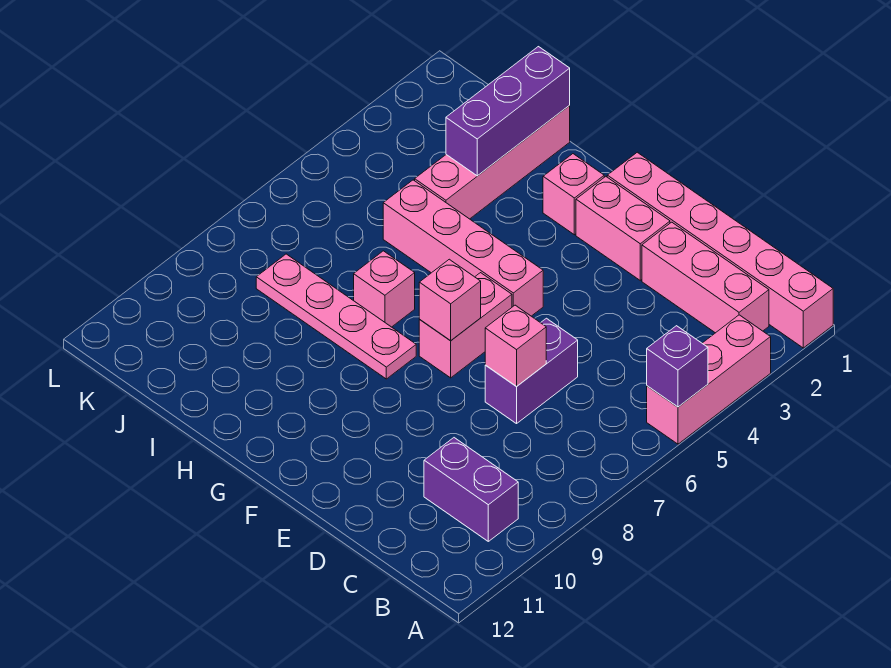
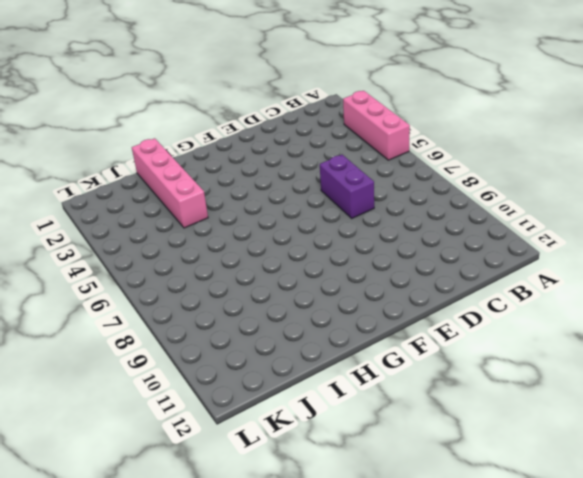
none -> pink 1x6 brick [607,152,833,348]
none -> pink 1x3 brick [642,222,769,333]
none -> purple 1x2 brick [424,438,518,541]

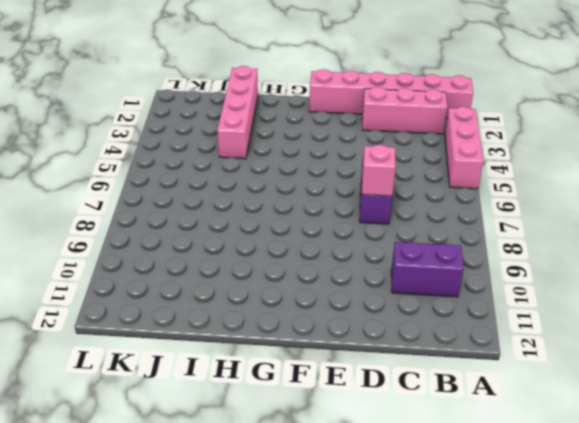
none -> pink 1x2 brick [576,177,670,280]
none -> pink 1x4 brick [383,180,543,316]
none -> pink 1x2 brick [419,273,512,378]

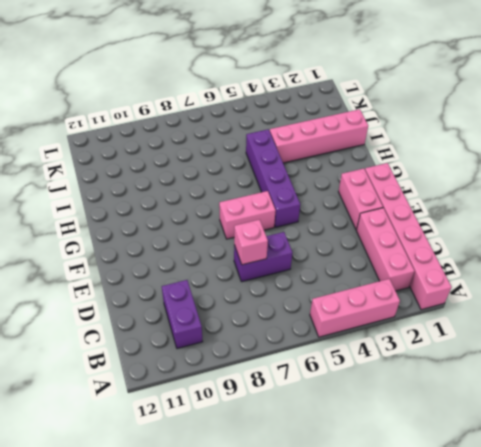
purple 1x4 brick [246,129,300,227] -> pink 1x4 brick [383,180,543,316]
none -> pink 1x1 brick [543,154,604,235]
none -> pink 1x4 plate [256,254,416,379]
none -> pink 1x1 brick [354,251,415,327]

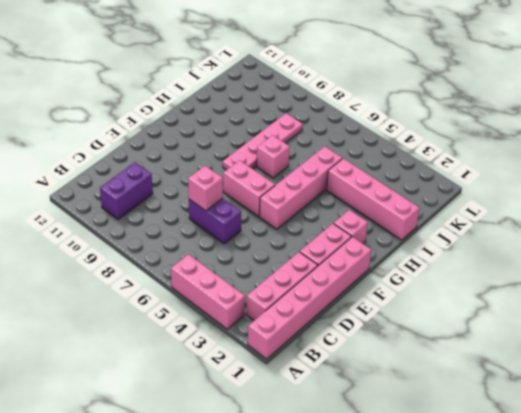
none -> purple 1x1 brick [647,326,708,407]
none -> pink 1x1 brick [419,259,481,341]
none -> purple 1x3 brick [446,47,570,176]

